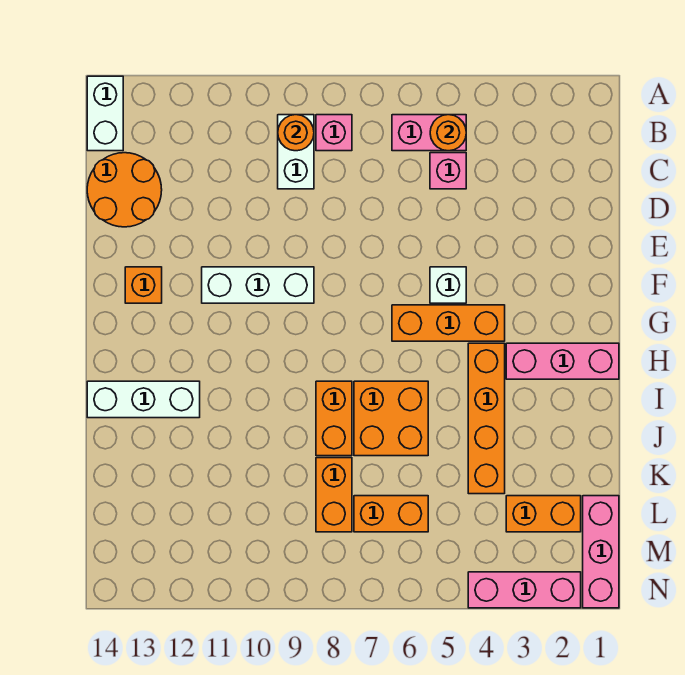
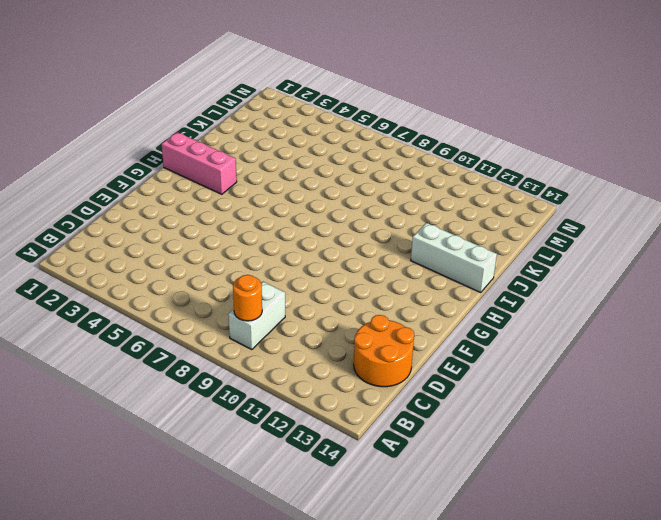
none -> white 1x2 brick [87,76,123,151]
none -> pink 1x2 brick [392,115,466,151]
none -> pink 1x1 brick [316,115,352,151]

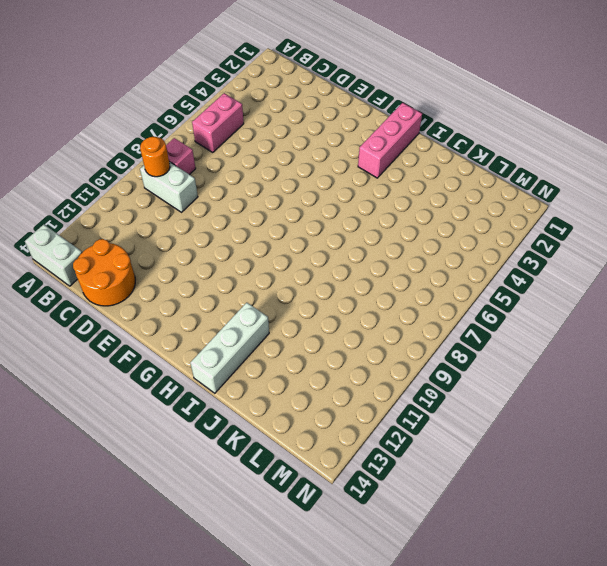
none -> pink 1x1 brick [430,153,466,189]
none -> white 1x1 brick [430,267,466,303]
none -> white 1x3 brick [202,267,314,303]

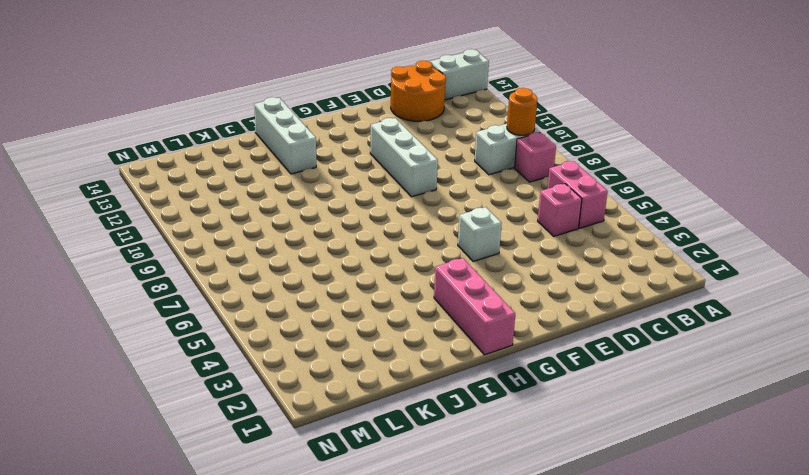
none -> orange 1x1 brick [125,267,162,303]
none -> orange 1x3 brick [392,305,505,341]
none -> orange 1x4 brick [468,343,505,494]

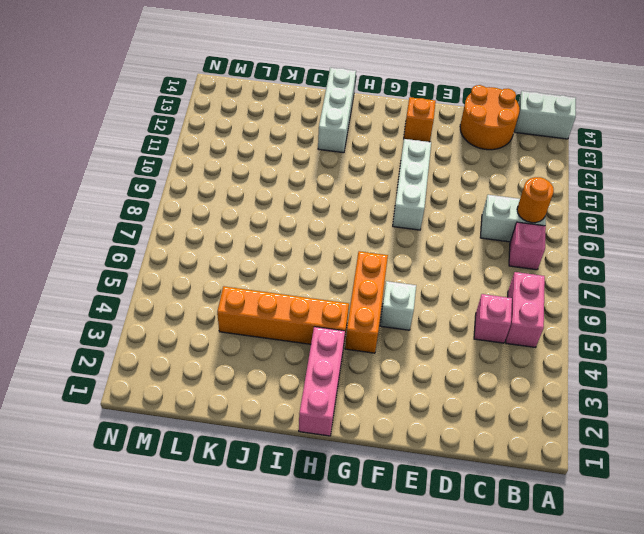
none -> orange 2x2 brick [354,381,428,456]
none -> orange 1x2 brick [316,381,352,456]
none -> orange 1x2 brick [316,458,352,532]

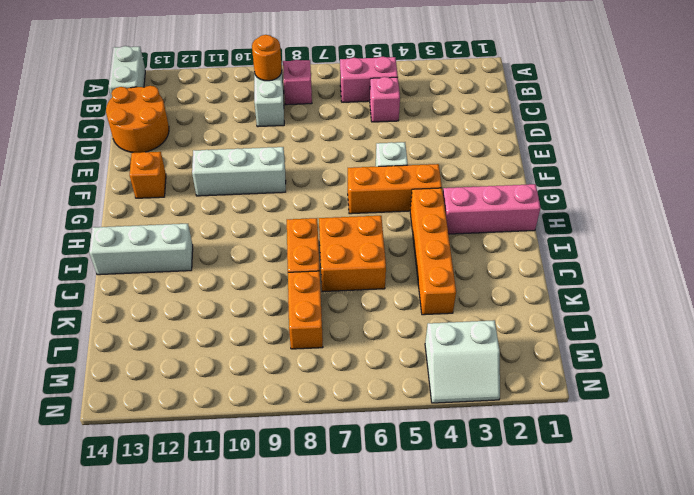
white 2x2 slope [425,320,500,403] -> pink 1x3 brick [468,572,581,608]
none -> pink 1x3 brick [583,496,619,608]
none -> orange 1x2 brick [506,496,581,532]
none -> orange 1x2 brick [354,496,428,532]

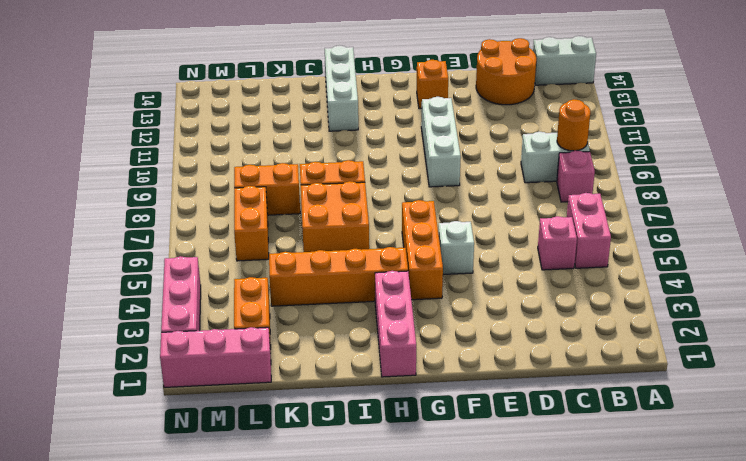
none -> orange 1x1 round brick [430,115,466,151]

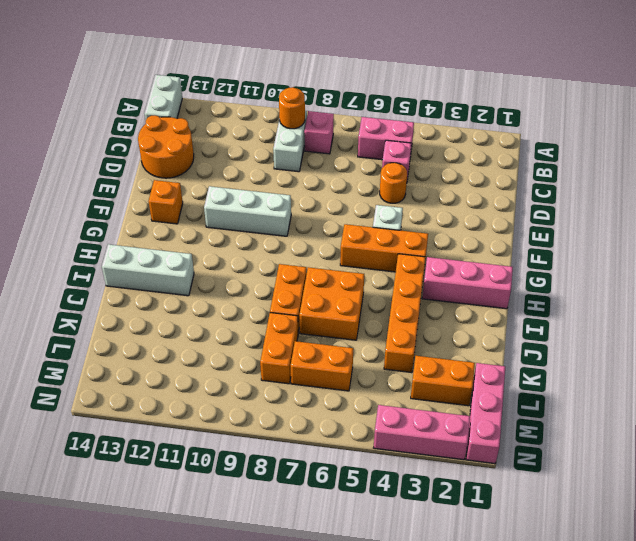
orange 1x1 round brick [380,163,407,203] -> orange 1x1 round brick moved to [430,115,466,151]

